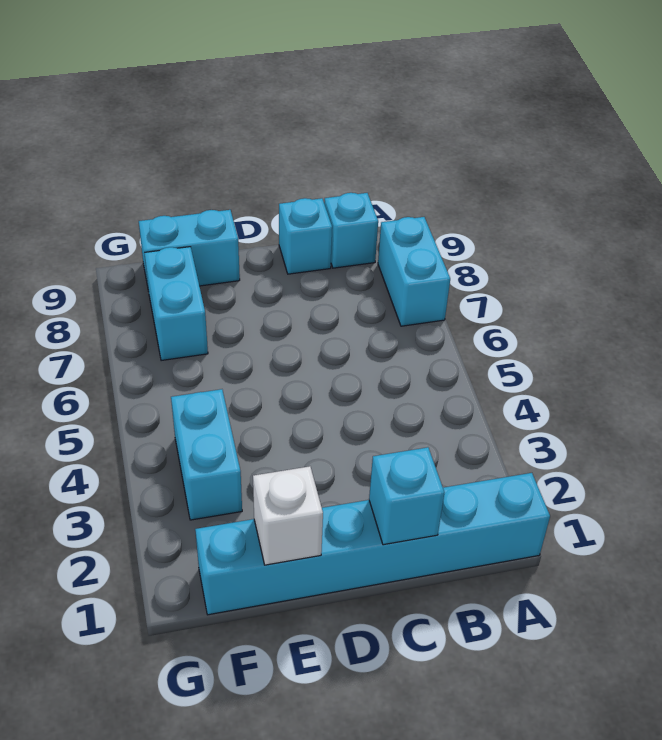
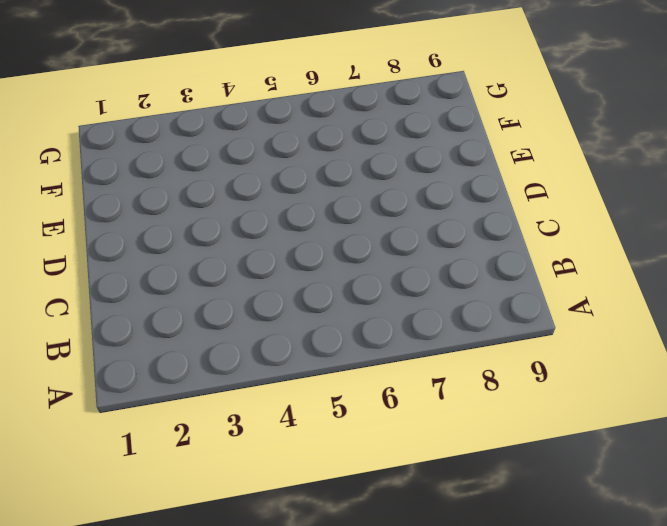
none -> cyan 1x6 brick [195,473,550,615]
none -> cyan 1x2 brick [378,217,450,326]

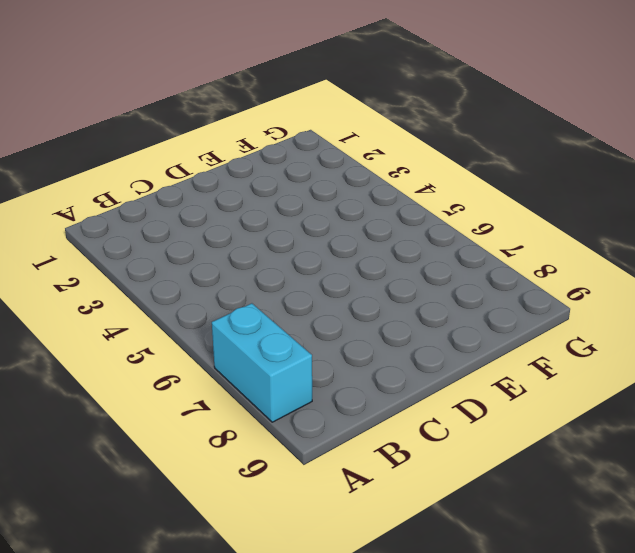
none -> cyan 1x6 brick [195,473,550,615]
none -> cyan 1x1 brick [324,193,378,268]

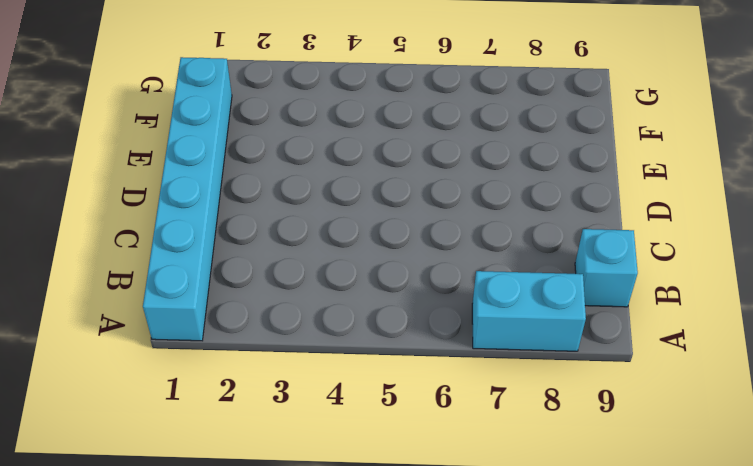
none -> cyan 1x1 brick [279,198,332,274]
none -> cyan 1x2 brick [139,210,240,286]

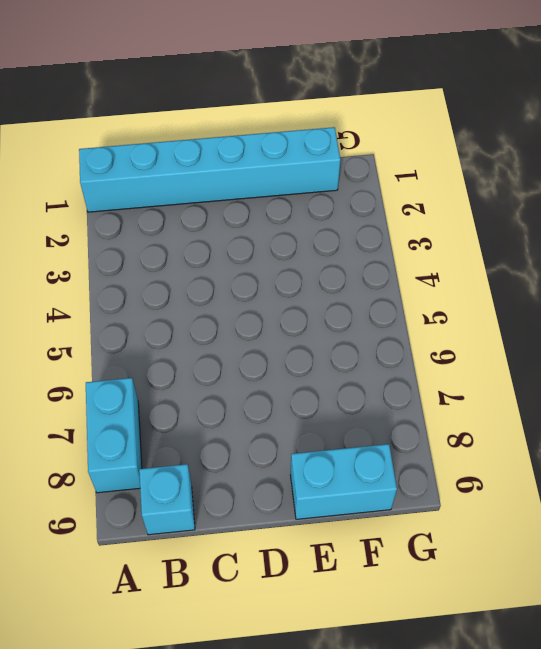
none -> cyan 1x1 brick [279,198,332,274]
none -> cyan 1x2 brick [171,389,242,520]

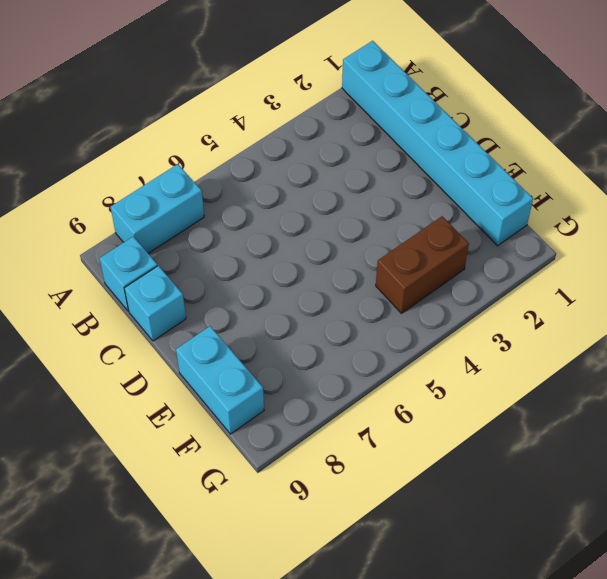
brown 1x2 brick [376,216,469,313] -> cyan 1x2 brick [171,389,242,520]
none -> cyan 1x2 brick [144,247,208,361]
none -> cyan 1x1 brick [369,447,444,545]

